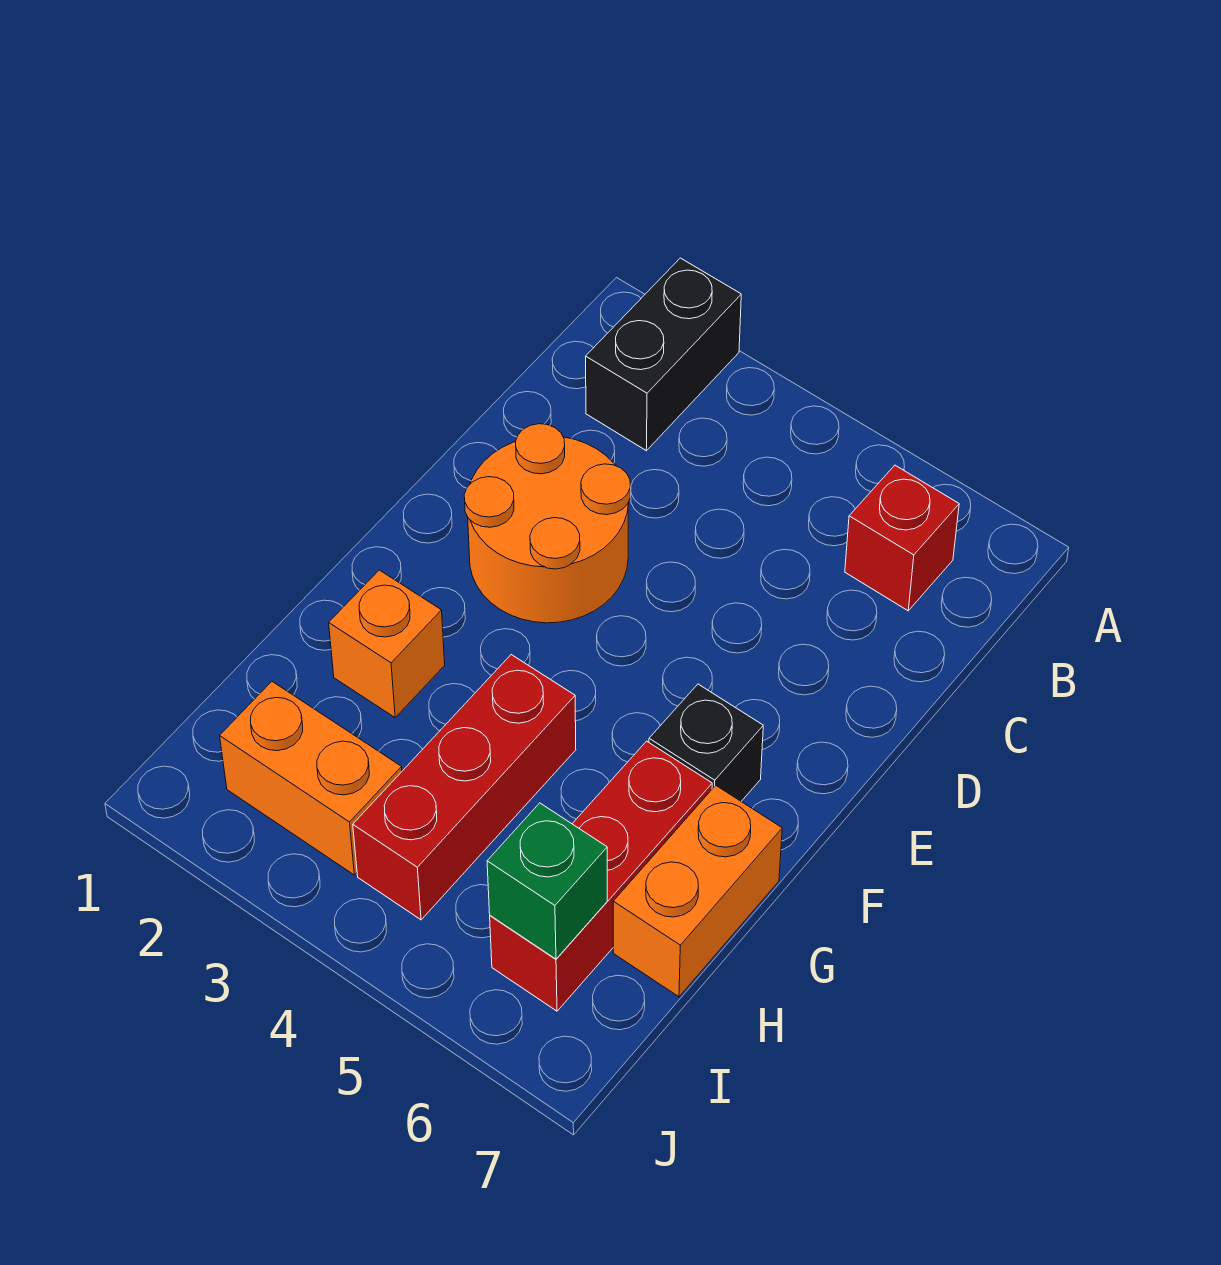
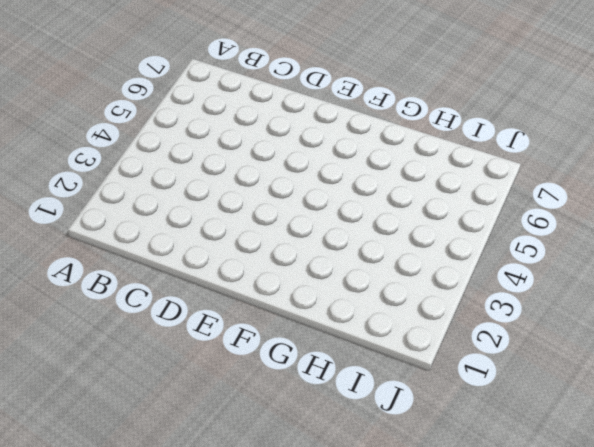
none -> black 1x2 brick [586,258,741,451]
none -> red 1x1 brick [845,465,959,611]

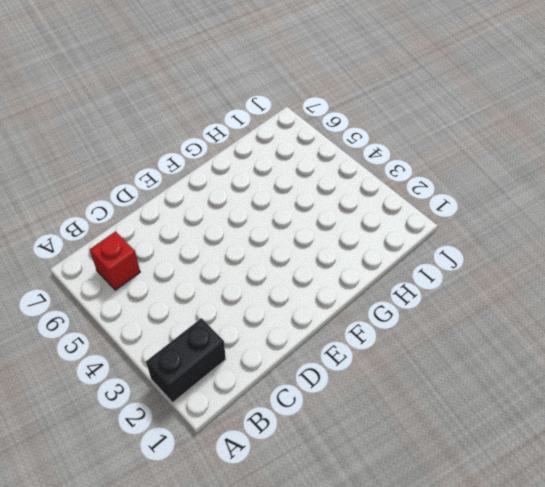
none -> orange 2x2 round brick [464,424,630,623]
none -> black 1x1 brick [649,684,763,801]

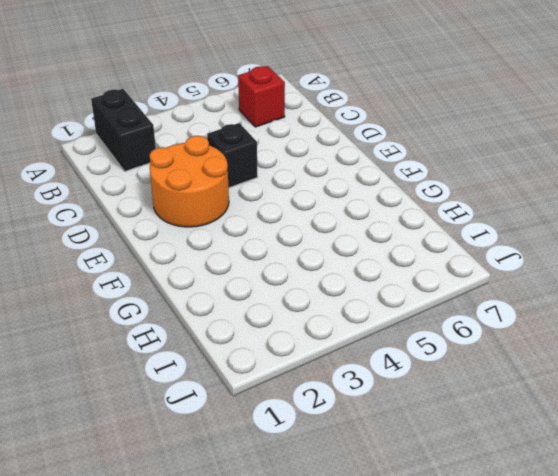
black 1x1 brick [207,123,258,188] -> black 1x1 brick moved to [649,684,763,801]
none -> orange 1x1 brick [329,570,445,717]
none -> red 1x3 brick [353,655,576,920]

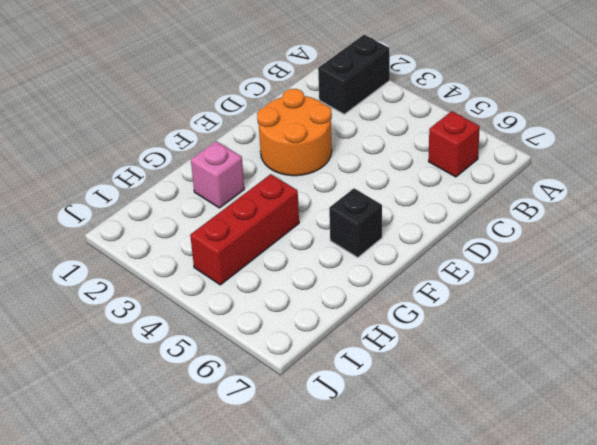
pink 1x1 brick [191,141,244,208] -> orange 1x1 brick [329,570,445,717]
none -> red 1x3 brick [490,741,712,1011]
none -> orange 1x2 brick [613,785,782,997]

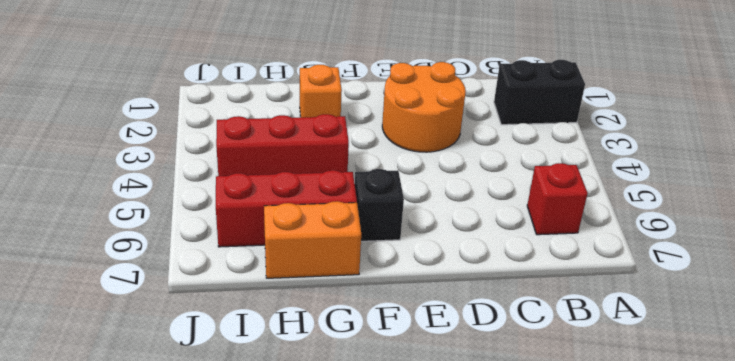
none -> orange 1x2 brick [220,682,402,875]
none -> green 1x1 brick [487,803,607,959]

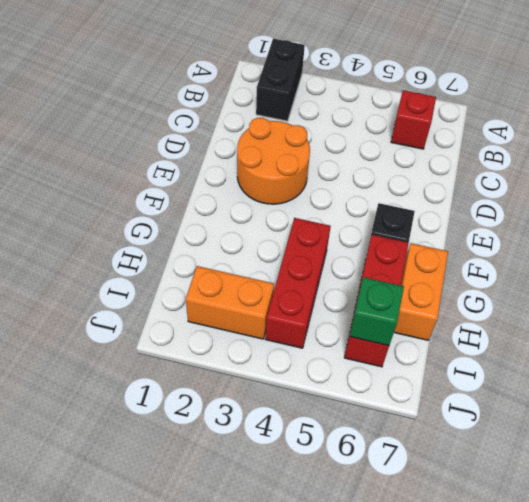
none -> orange 1x1 brick [329,570,445,717]

